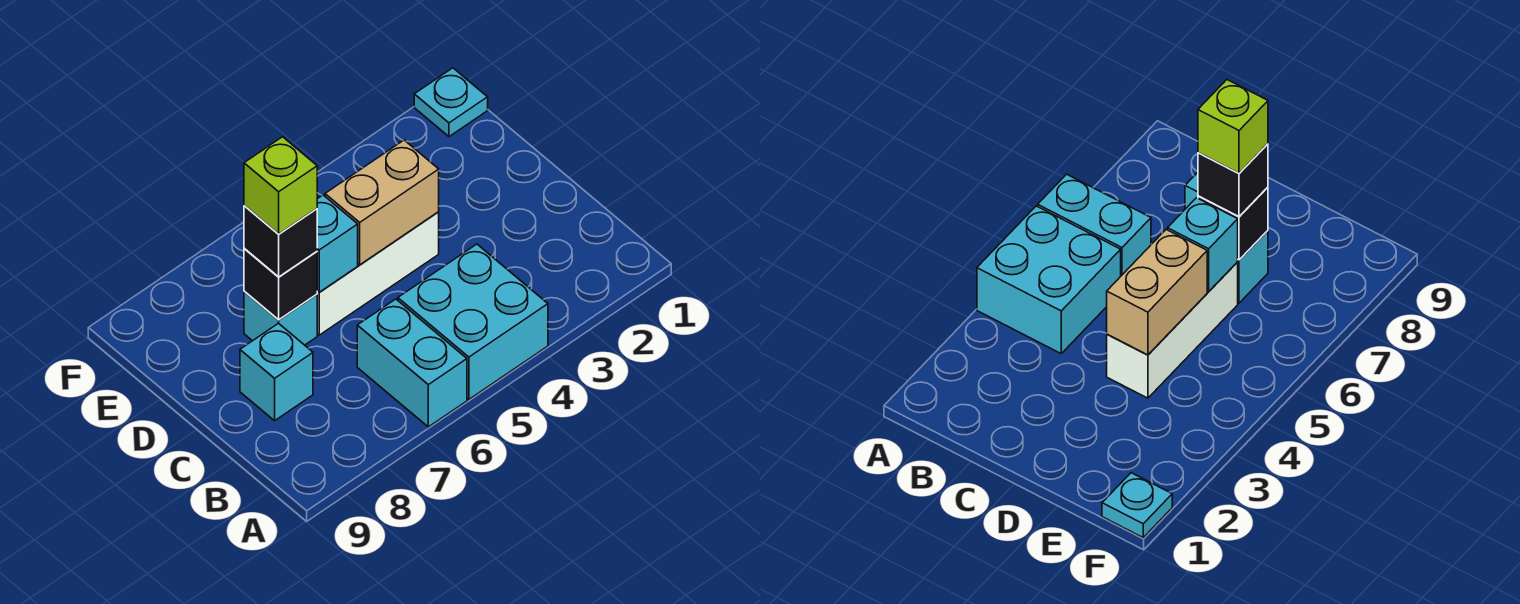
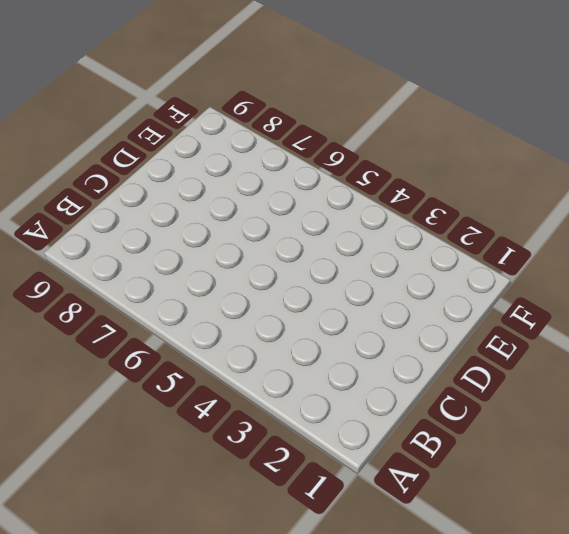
none -> cyan 2x2 brick [398,244,548,399]
none -> cyan 1x2 brick [357,299,467,427]

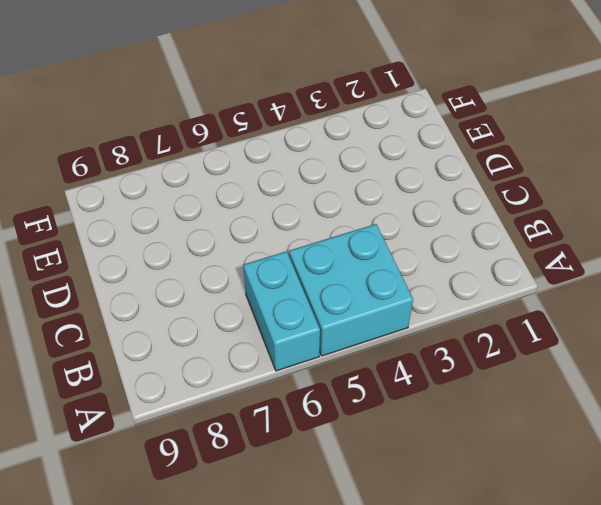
none -> cyan 1x1 brick [240,323,313,421]
none -> white 1x3 brick [317,212,439,335]

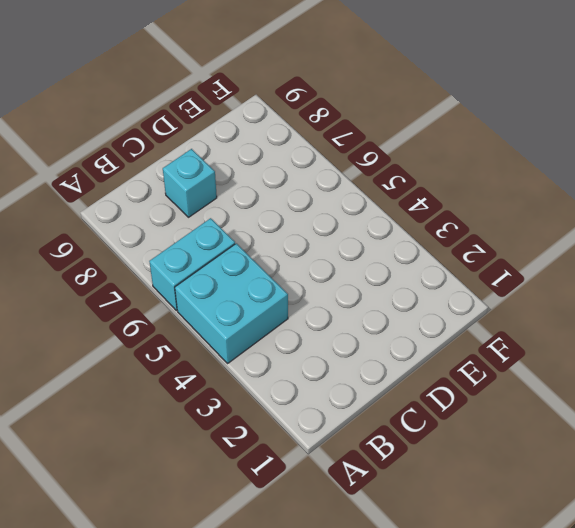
none -> white 1x3 brick [317,212,439,335]
none -> cyan 1x1 brick [244,292,317,345]

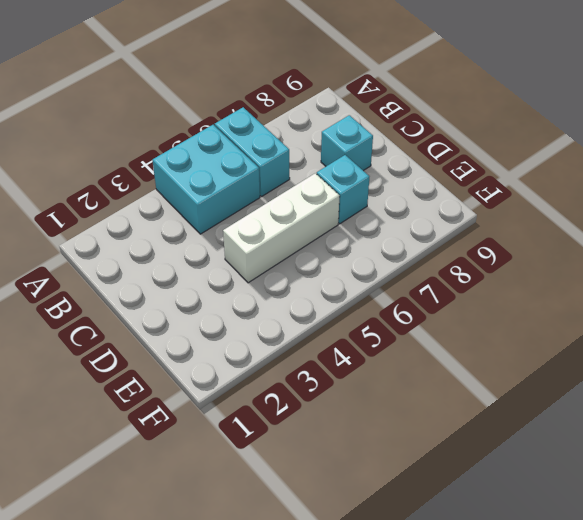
none -> cyan 1x1 plate [414,68,488,137]
none -> tan 1x2 brick [325,140,439,265]

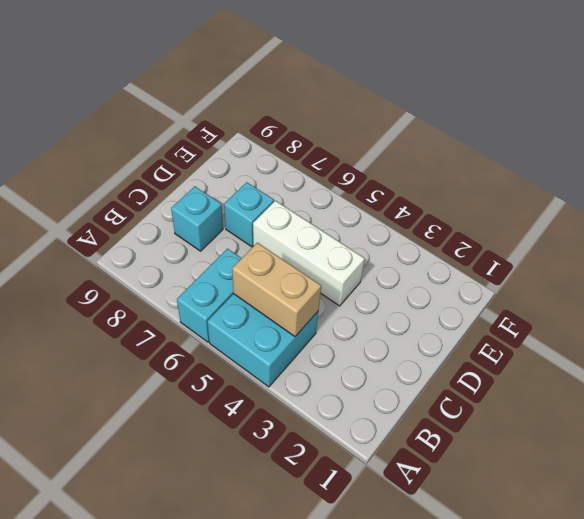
tan 1x2 brick [232,243,321,336] -> tan 1x2 brick moved to [325,140,439,265]
none -> cyan 1x1 plate [414,68,488,137]
none -> cyan 1x1 brick [317,195,358,292]

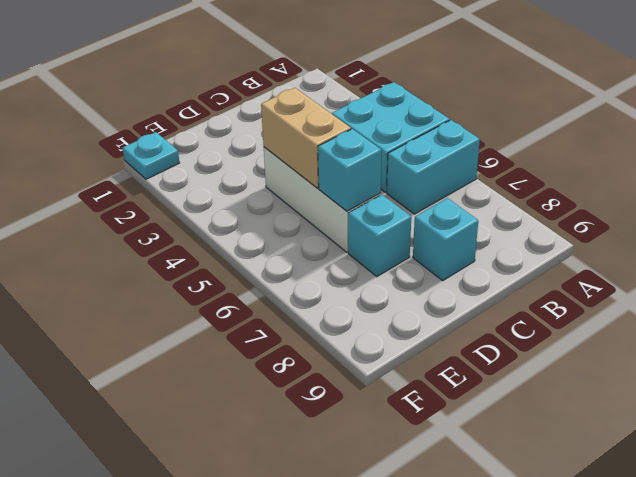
none -> black 1x1 brick [244,248,317,320]
none -> black 1x1 brick [244,206,317,277]

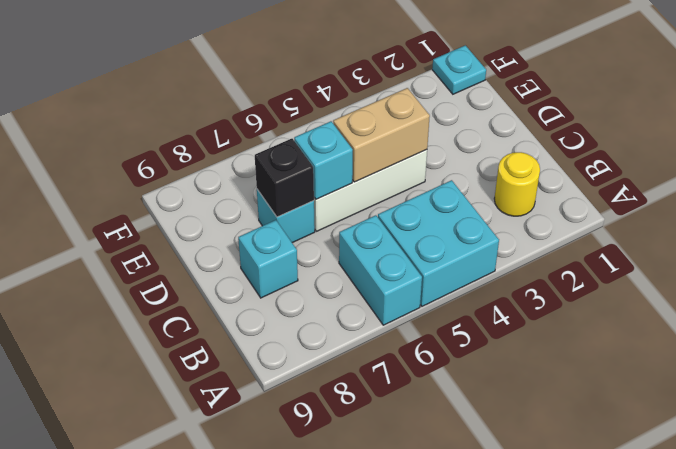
yellow 1x1 round brick [494,152,540,216] -> none
none -> black 1x1 brick [244,206,317,277]
none -> lime 1x1 brick [244,137,317,234]

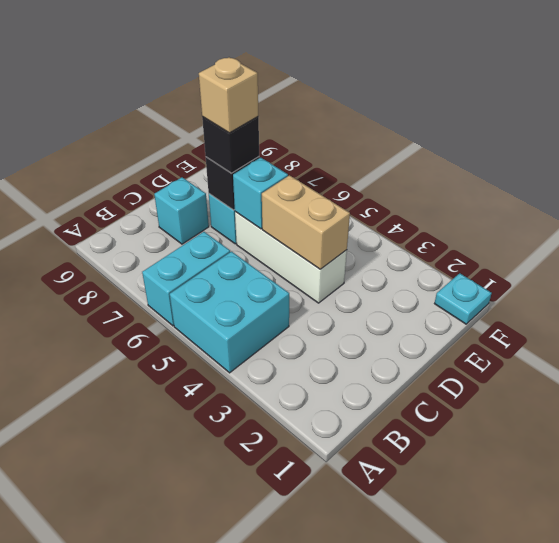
tan 1x1 brick [199,57,258,133] -> lime 1x1 brick [244,137,317,234]

